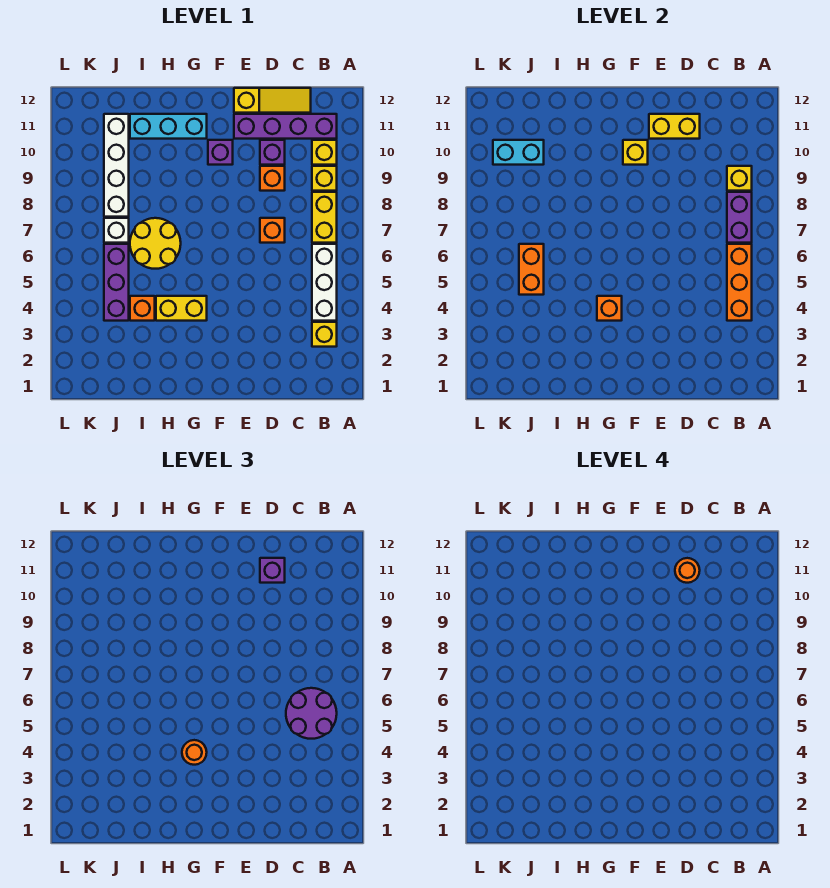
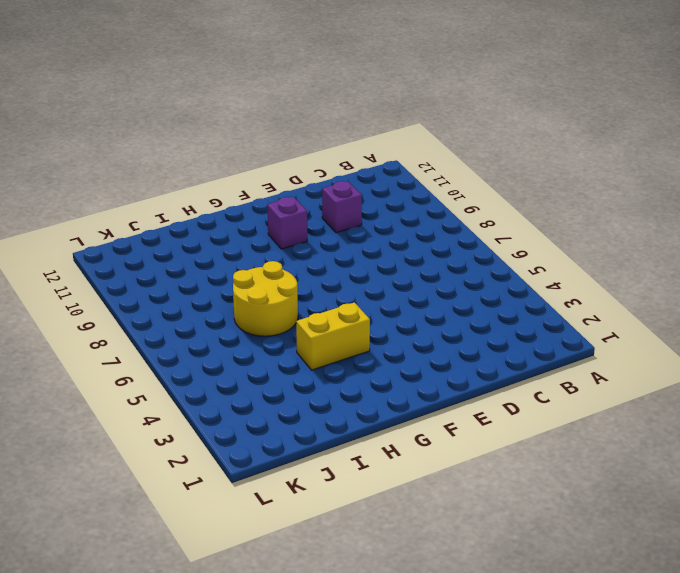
none -> yellow 1x1 brick [312,322,337,347]
none -> white 1x3 brick [312,244,337,321]
none -> yellow 1x2 brick [312,192,337,243]
none -> yellow 1x1 brick [312,166,337,191]

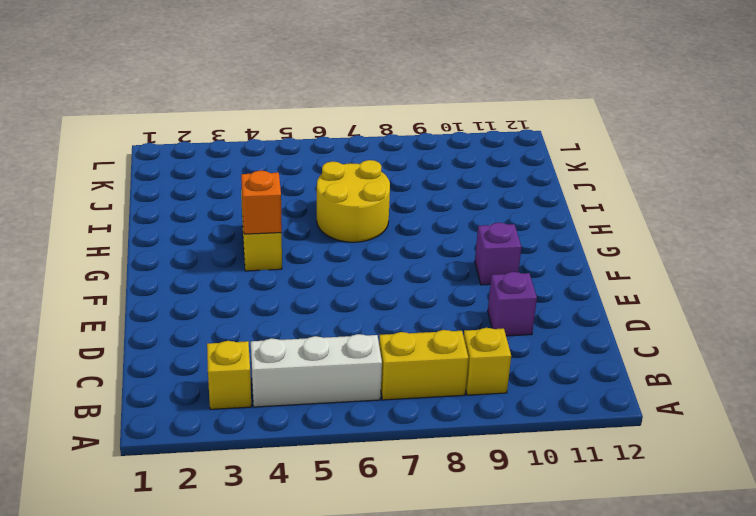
none -> yellow 1x1 brick [312,140,337,165]
none -> purple 1x4 brick [234,114,337,139]
none -> yellow 1x3 slope [234,88,311,113]
none -> orange 1x1 brick [260,218,285,243]

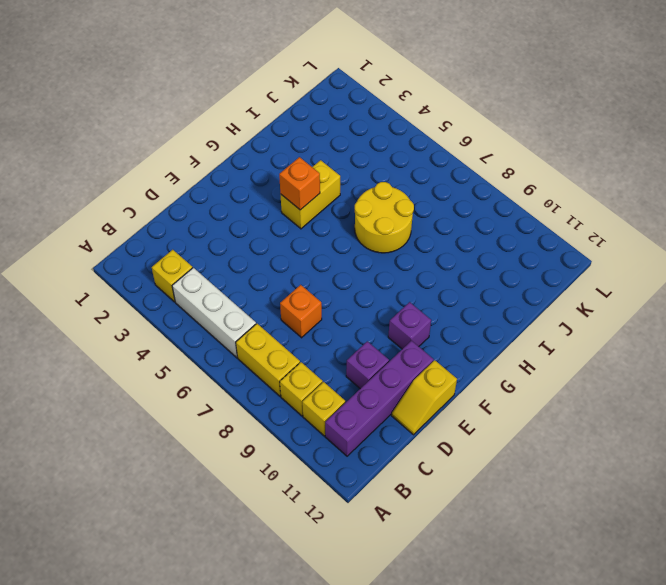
yellow 1x2 slope [392,360,457,435] -> yellow 1x3 slope [234,88,311,113]
none -> orange 1x1 brick [260,166,285,191]
none -> cyan 1x3 brick [130,114,207,139]
none -> orange 1x1 brick [130,296,155,321]
none -> purple 1x3 brick [104,244,129,321]

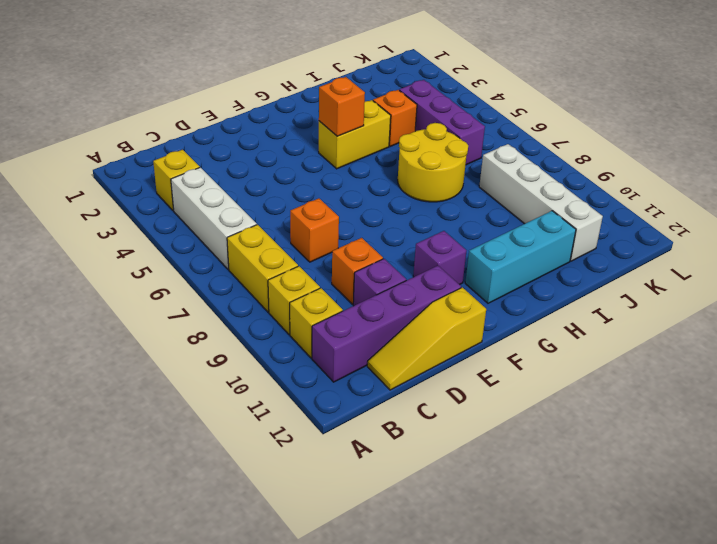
none -> white 1x1 brick [104,218,129,243]
none -> orange 1x3 brick [727,244,752,321]
none -> purple 1x2 brick [727,192,752,243]
none -> yellow 1x1 brick [727,166,752,191]

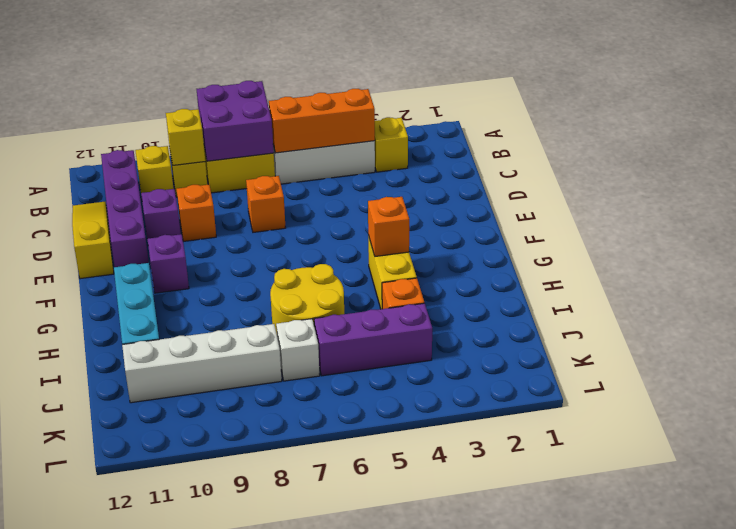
purple 2x2 brick [197,81,274,161] -> purple 1x2 brick [727,192,752,243]
none -> yellow 1x2 brick [649,114,700,139]
none -> yellow 1x1 brick [623,140,648,165]
none -> orange 1x2 brick [519,244,544,295]
none -> cyan 1x2 brick [493,140,544,165]

